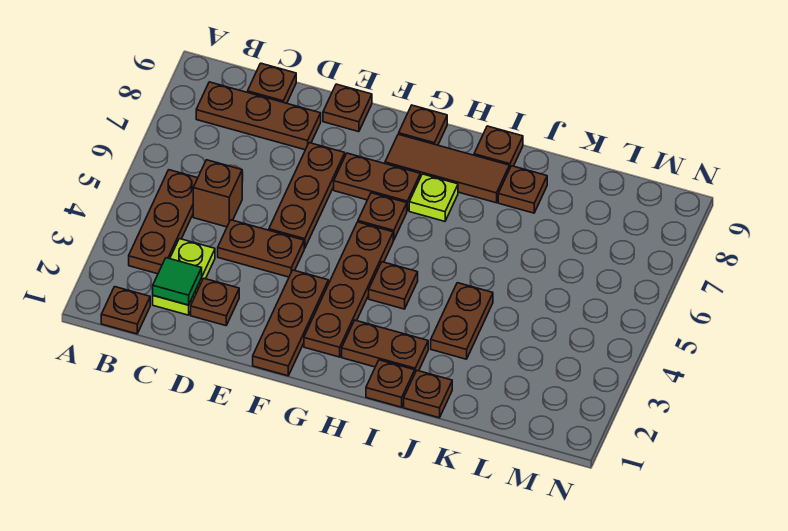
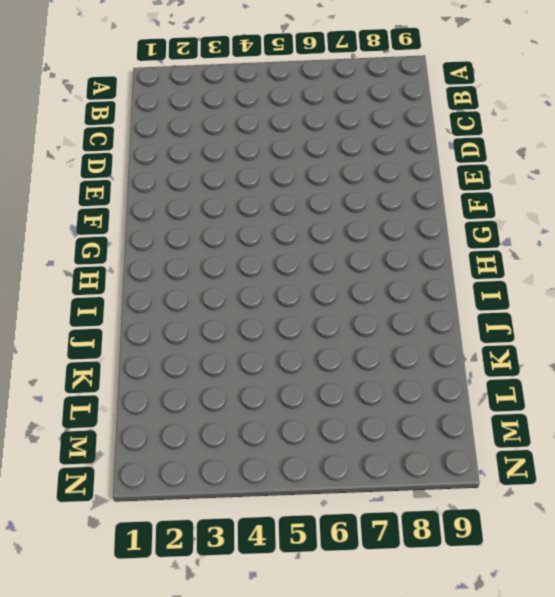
none -> brown 1x1 plate [101,287,150,334]
none -> brown 1x3 plate [129,170,198,274]
none -> brown 1x3 plate [196,82,321,150]

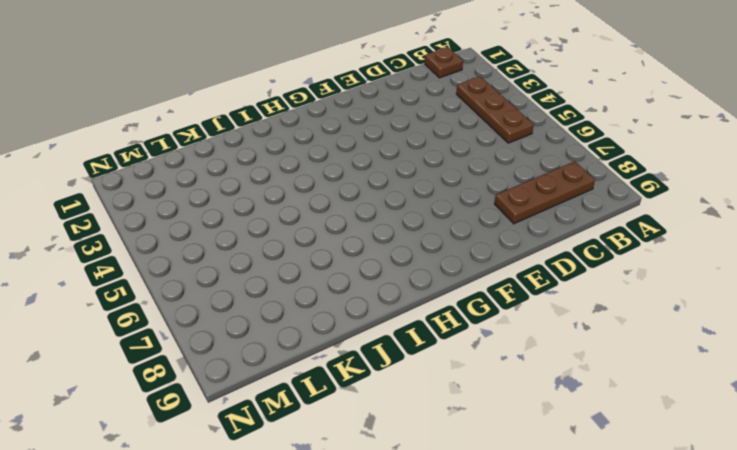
none -> lime 1x2 plate [153,239,215,315]
none -> brown 1x1 brick [193,160,242,227]
none -> brown 1x1 plate [248,63,296,103]

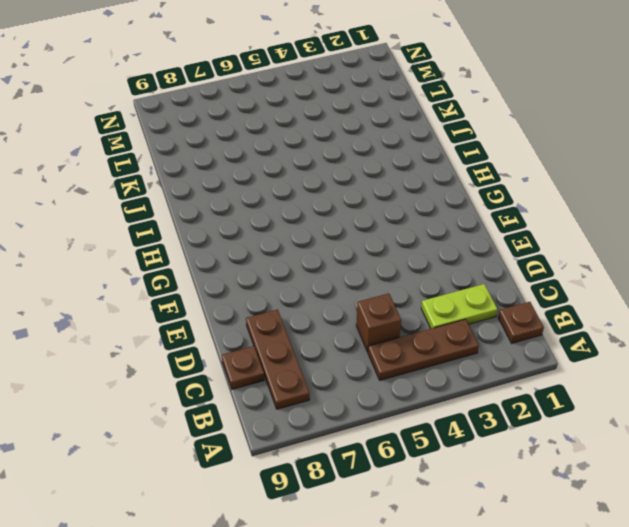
none -> brown 1x1 plate [191,278,239,326]
none -> brown 1x2 plate [218,220,304,277]
none -> brown 1x3 plate [269,143,345,249]

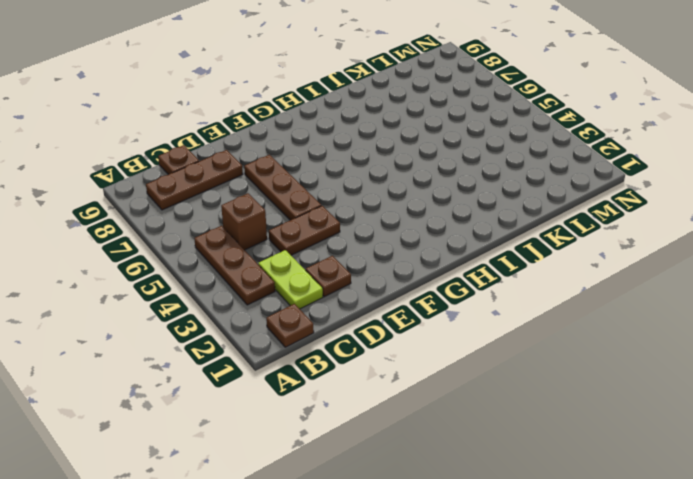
none -> brown 1x1 plate [323,84,372,132]
none -> brown 1x3 plate [253,270,328,376]
none -> brown 1x2 plate [334,153,420,211]

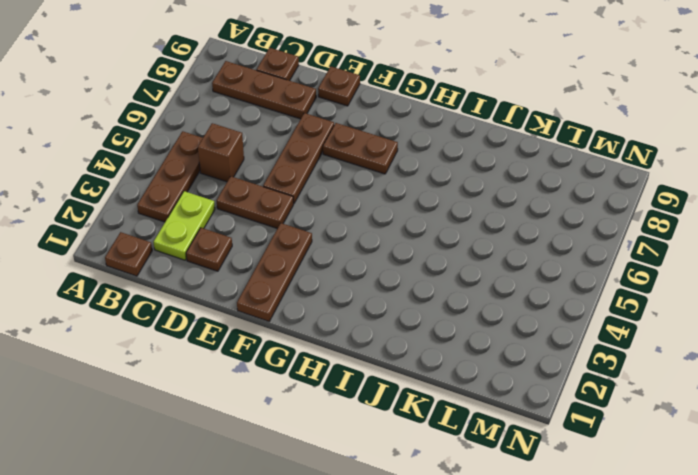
none -> brown 1x4 plate [304,222,393,357]
none -> brown 1x1 plate [358,193,407,240]
none -> brown 1x3 tile [385,134,509,203]

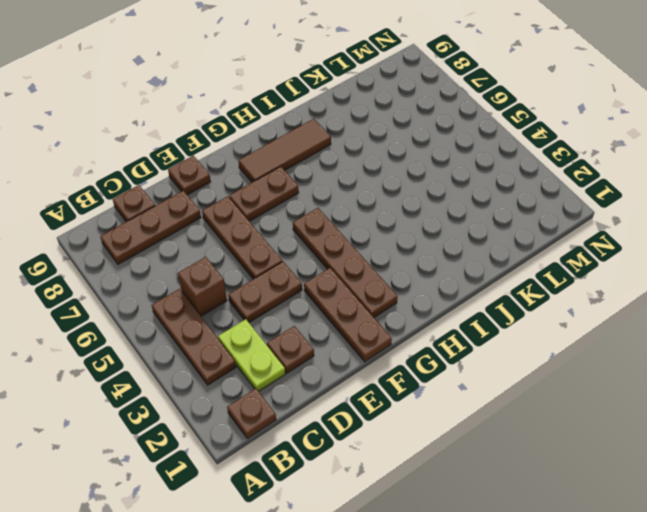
none -> brown 1x1 plate [358,193,407,240]
none -> brown 1x1 plate [399,105,447,145]
none -> brown 1x2 plate [342,320,428,372]

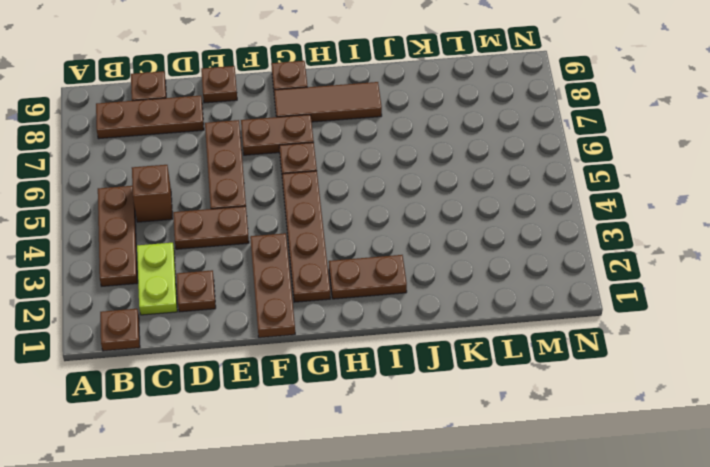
none -> brown 1x1 plate [369,262,418,309]
none -> lime 1x1 plate [409,174,458,221]
none -> brown 1x1 plate [366,360,415,407]

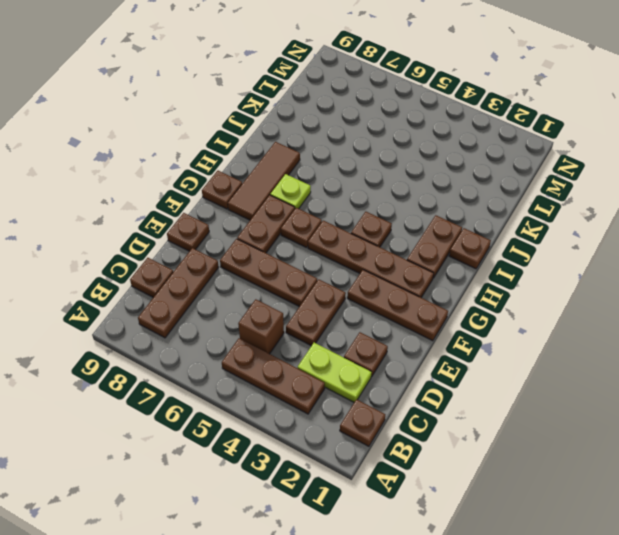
none -> brown 1x1 plate [474,126,523,169]
none -> brown 1x1 plate [404,371,452,418]
none -> brown 1x2 plate [431,283,493,359]

